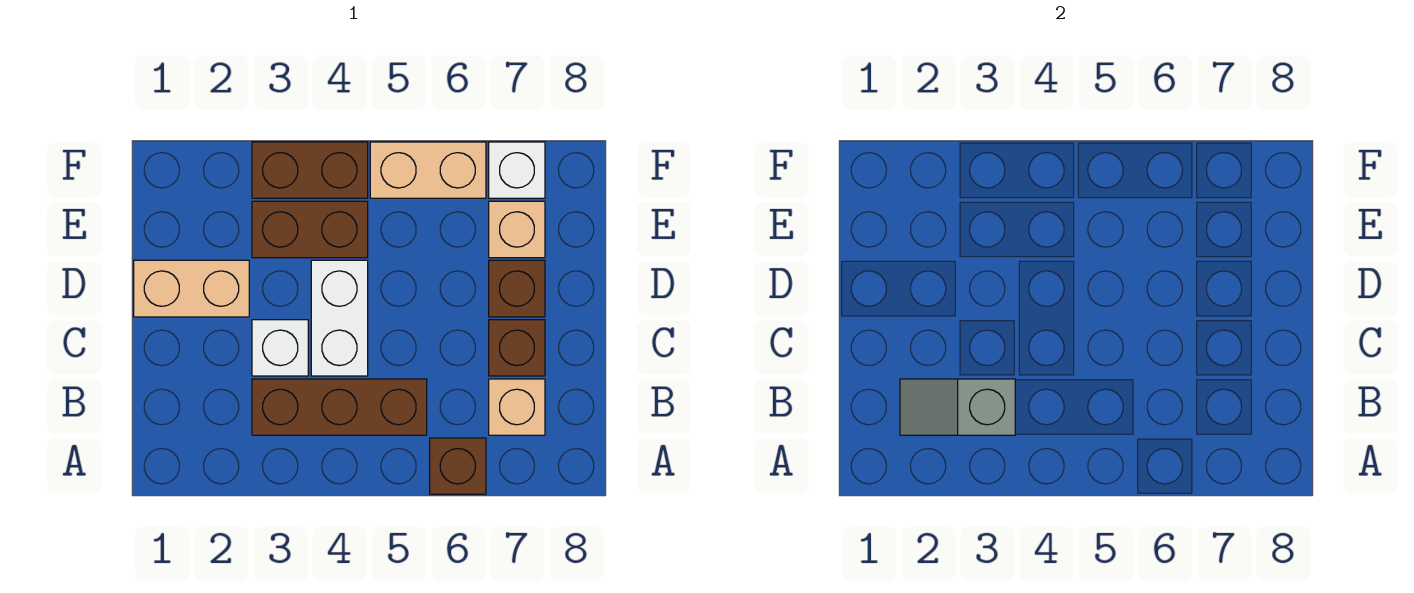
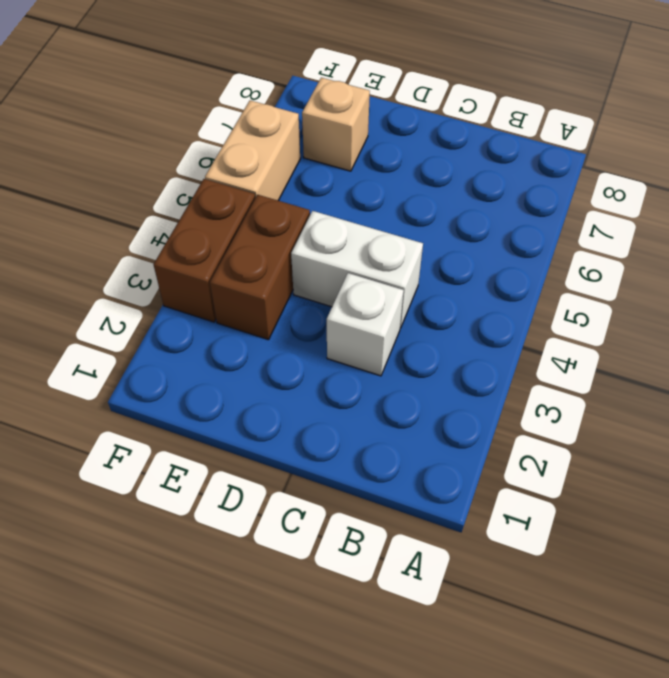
none -> brown 1x1 brick [430,438,486,494]
none -> brown 1x3 brick [252,379,427,435]
none -> tan 1x1 brick [489,379,545,435]

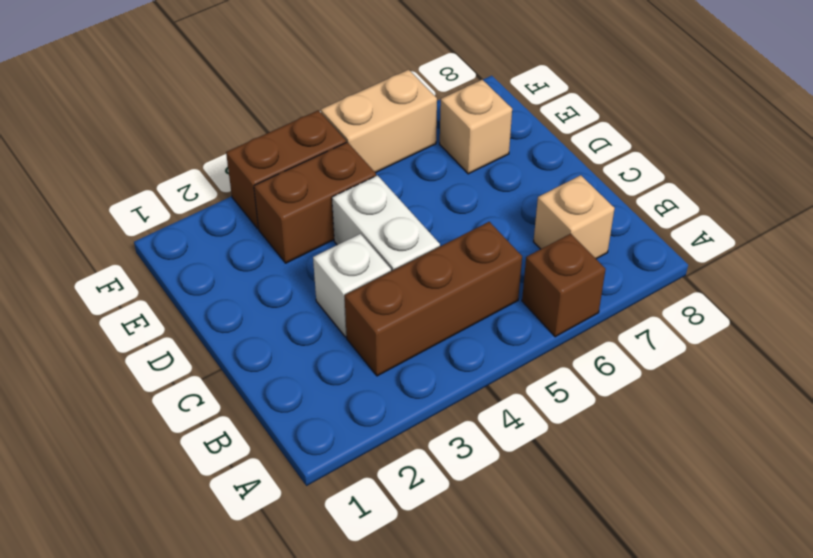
none -> brown 1x1 brick [489,320,545,376]
none -> tan 1x2 brick [134,260,249,317]
none -> brown 1x1 brick [489,260,545,317]

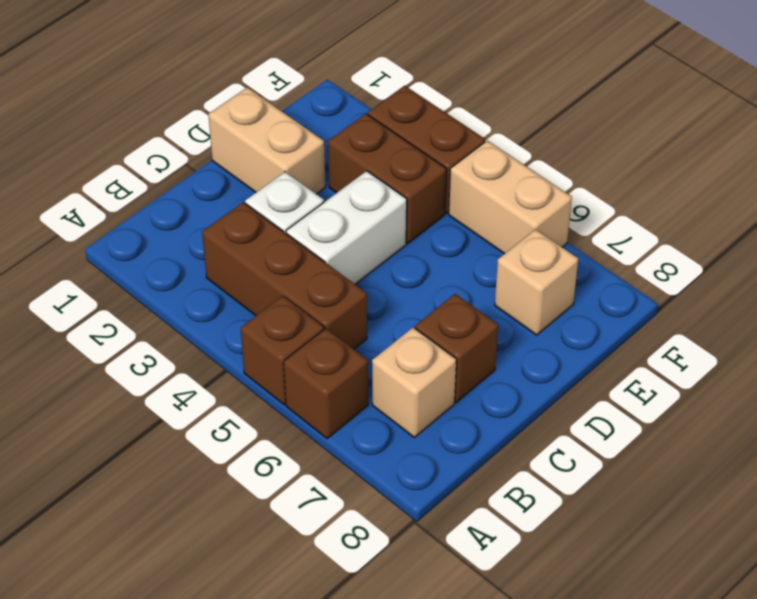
brown 1x1 brick [241,296,324,405] -> brown 1x1 brick moved to [489,260,545,317]
none -> white 1x1 brick [489,142,545,198]
none -> grey 1x2 slope [900,379,1015,435]

